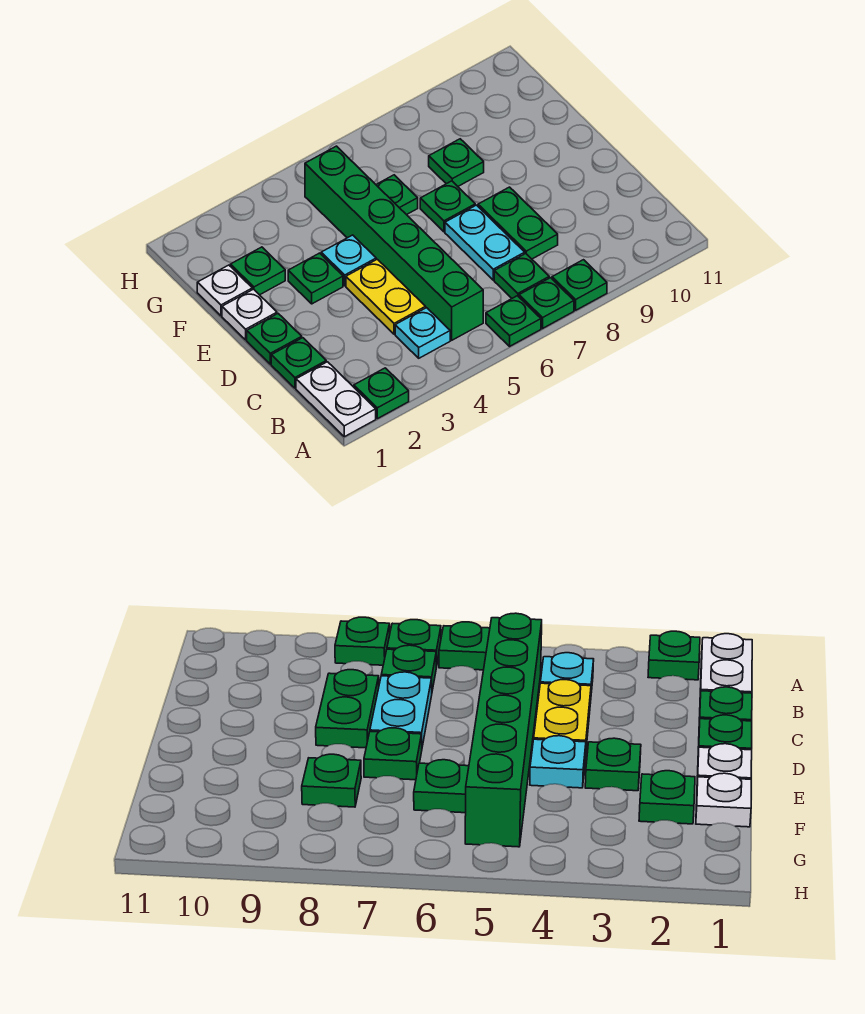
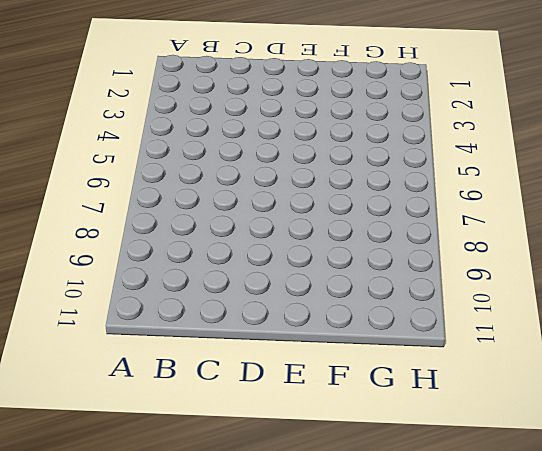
none -> white 1x2 plate [296,362,376,437]
none -> green 1x1 plate [354,368,409,419]
none -> green 1x1 plate [486,296,541,346]

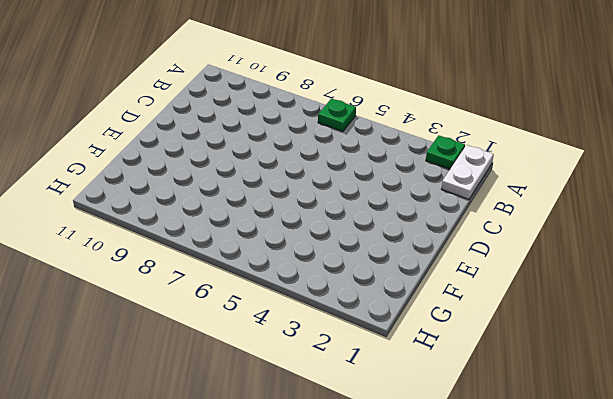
none -> green 1x1 plate [519,278,574,328]
none -> green 1x1 plate [552,260,607,310]
none -> cyan 1x1 plate [395,308,450,358]

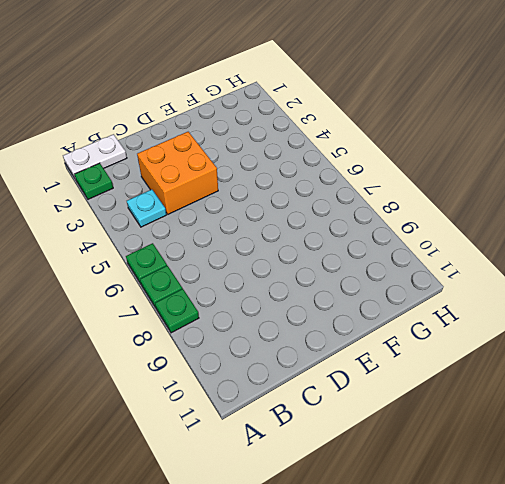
orange 2x2 brick [137,132,218,214] -> yellow 1x2 plate [346,259,426,334]
none -> green 1x6 brick [305,146,483,340]
none -> green 1x1 plate [494,254,549,298]
none -> green 1x1 plate [271,338,326,388]

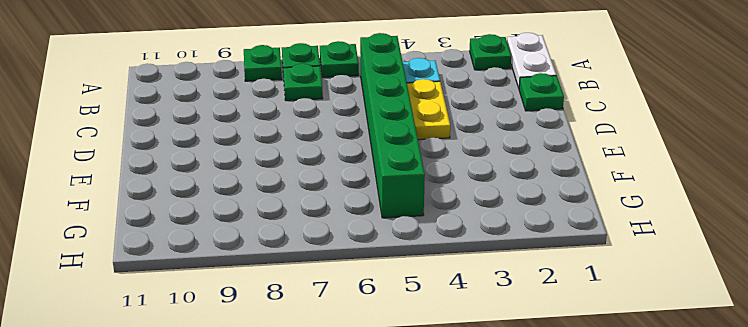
none -> cyan 1x2 plate [445,205,525,280]
none -> green 1x2 plate [478,187,558,259]
none -> green 1x1 plate [247,314,302,364]

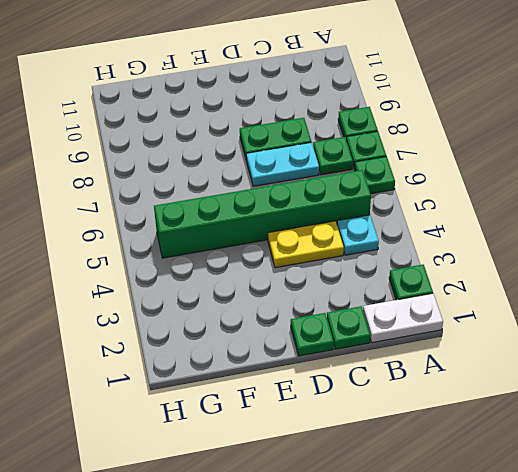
none -> white 1x1 plate [222,289,277,340]
none -> green 1x1 plate [288,253,343,304]
none -> cyan 1x1 plate [321,235,376,286]

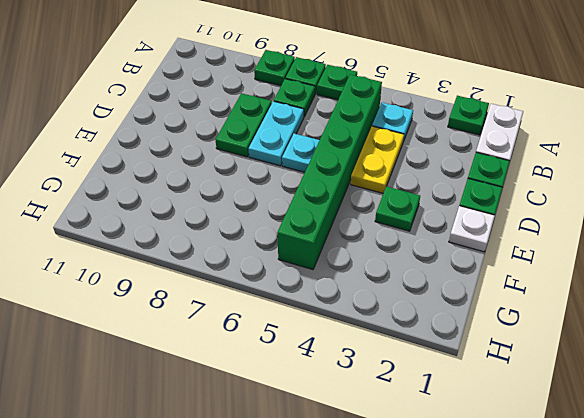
cyan 1x1 plate [282,134,320,172] -> cyan 1x1 plate moved to [321,235,376,286]
none -> green 1x1 plate [420,181,475,232]
none -> white 1x1 plate [197,265,252,316]
none -> green 1x1 plate [230,247,285,295]

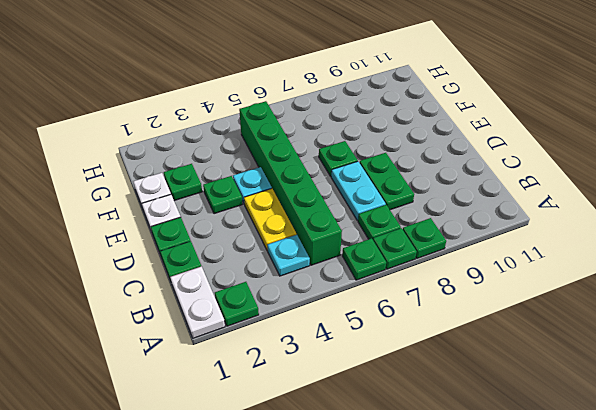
none -> green 1x1 plate [376,175,418,215]
none -> green 1x1 plate [429,139,484,186]

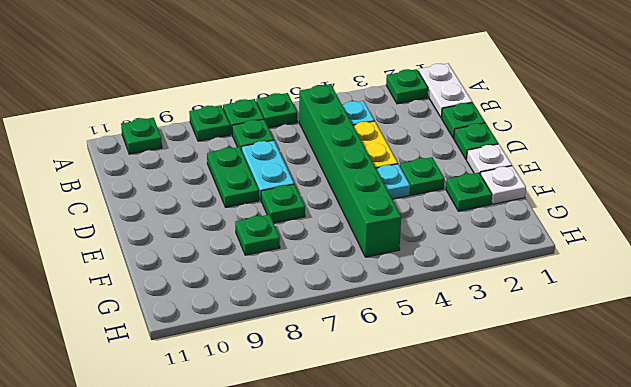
green 1x1 plate [121,118,162,154] -> green 1x1 plate moved to [376,175,418,215]

